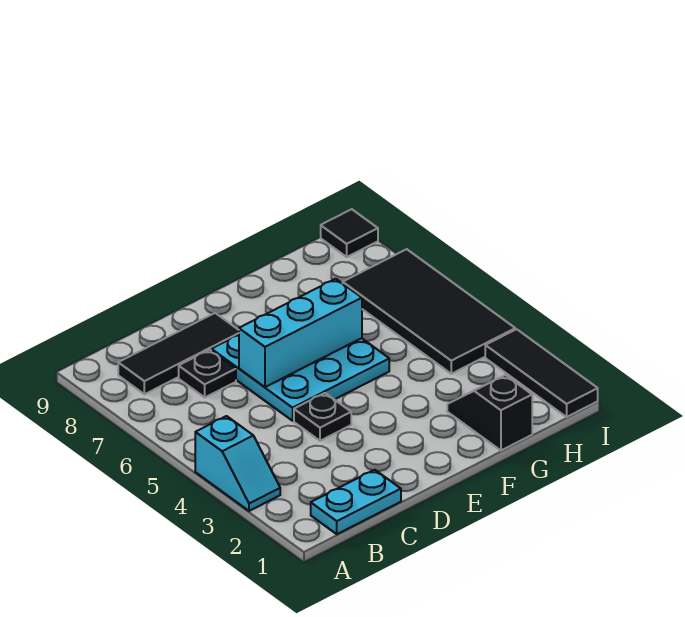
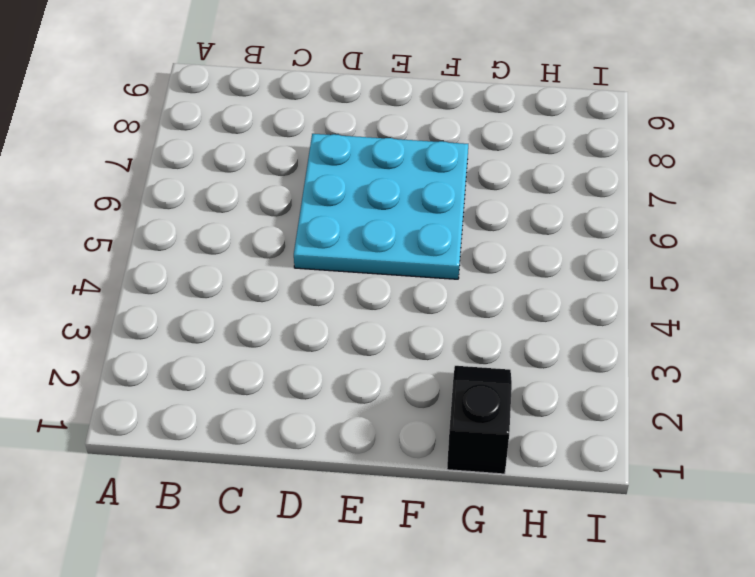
none -> cyan 1x2 slope [195,416,280,511]
none -> cyan 1x2 plate [311,470,401,534]

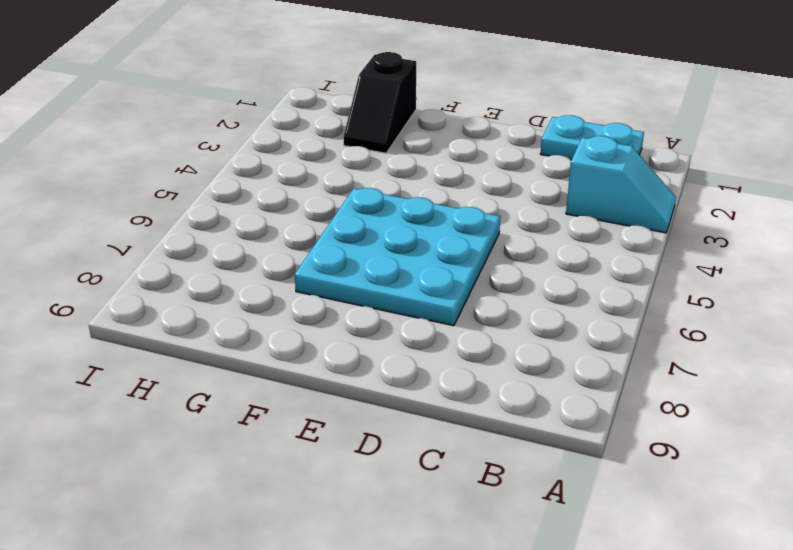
cyan 1x2 slope [566,136,676,233] -> cyan 1x2 slope turned to [195,416,280,511]
none -> black 1x3 tile [118,313,239,394]
none -> black 1x1 plate [179,350,236,397]

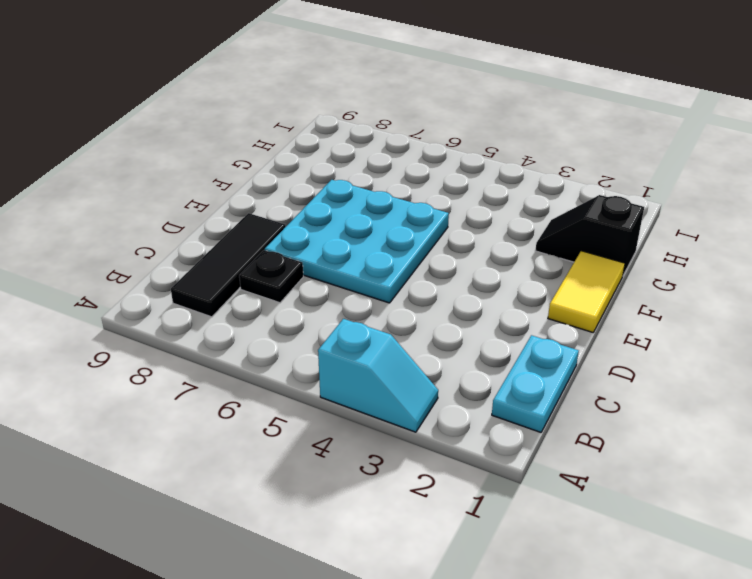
yellow 1x2 tile [548,251,625,332] -> none
none -> black 1x1 plate [294,393,351,441]
none -> black 2x4 tile [343,249,515,374]

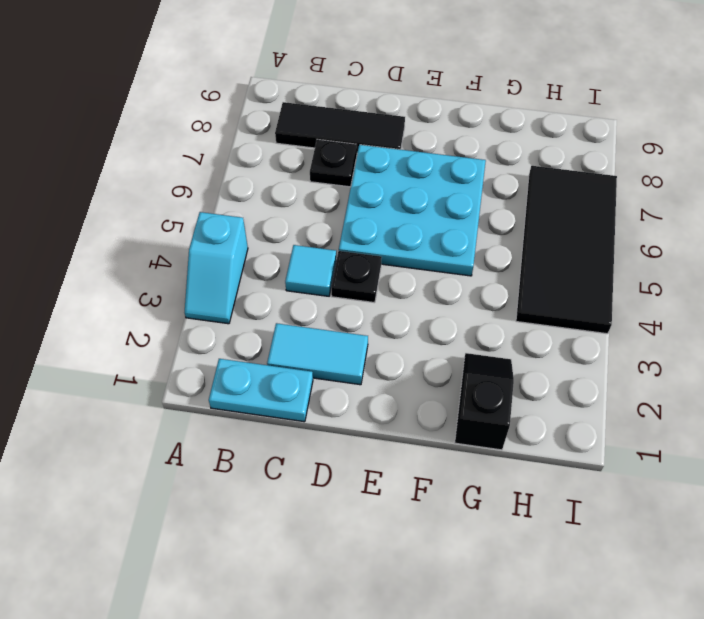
cyan 1x2 tile [267,323,368,385] -> none
cyan 1x1 tile [285,245,336,296] -> none
none -> black 1x3 tile [485,329,598,417]
none -> black 1x1 tile [321,209,378,257]

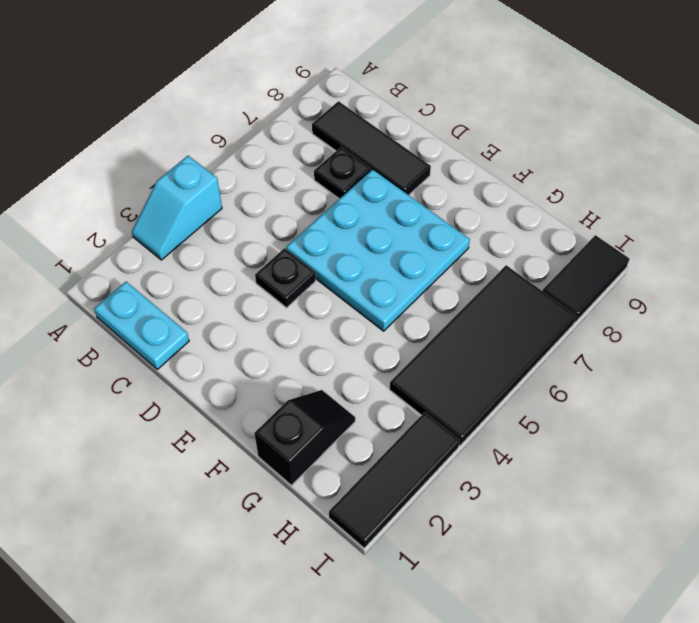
black 1x2 tile [543,235,629,323] -> black 1x1 tile [321,209,378,257]
none -> cyan 1x3 brick [239,279,362,387]

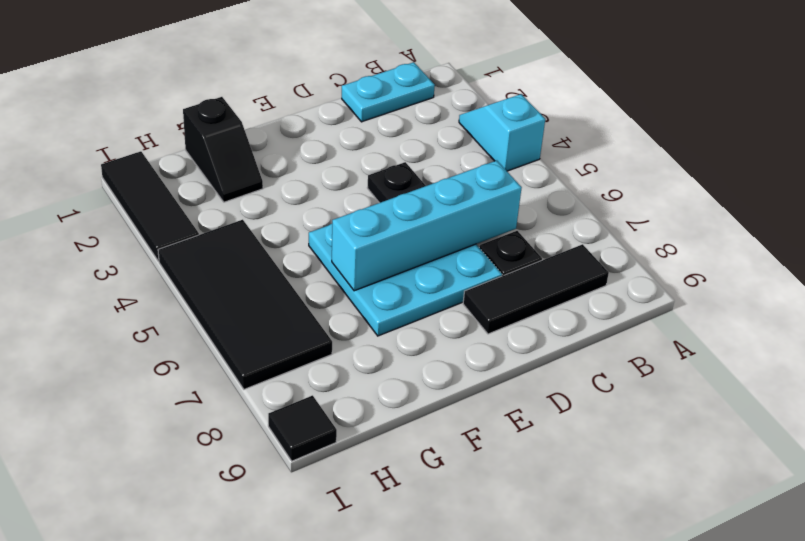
cyan 1x4 brick [332,161,522,291] -> cyan 1x3 brick [239,279,362,387]

